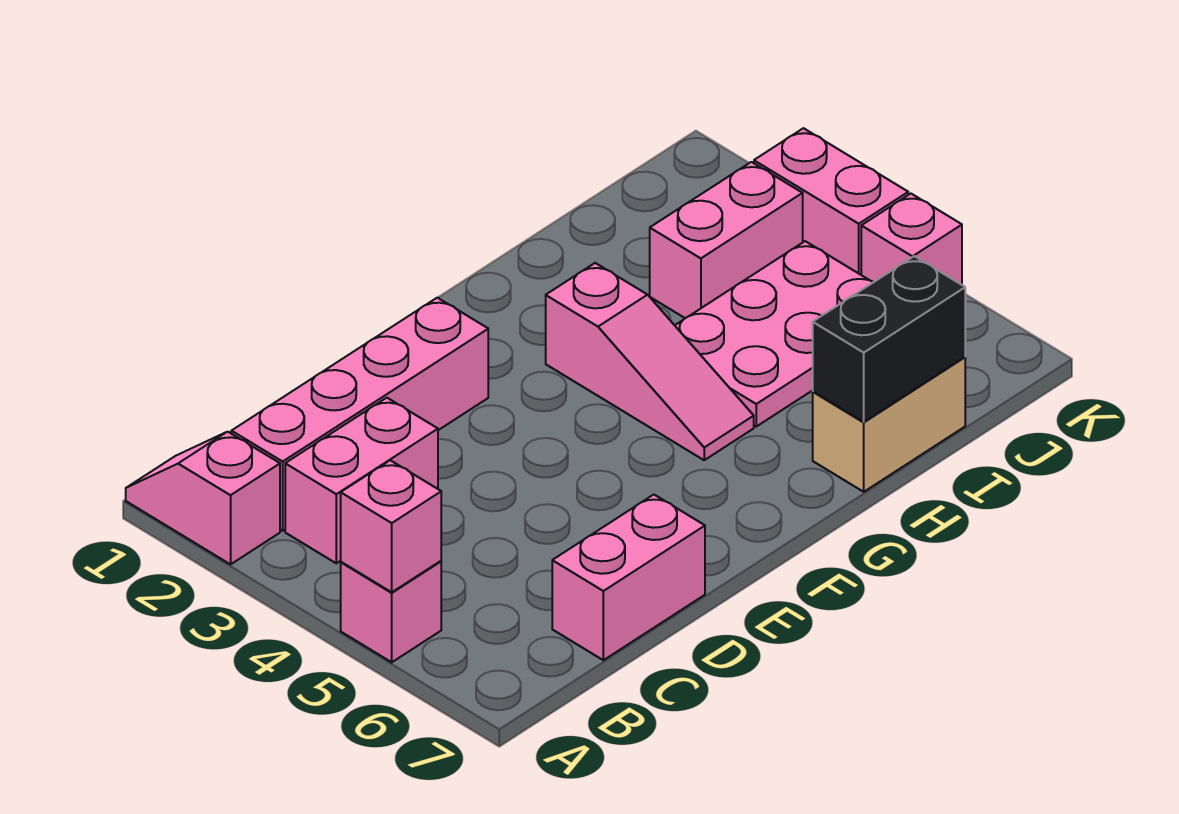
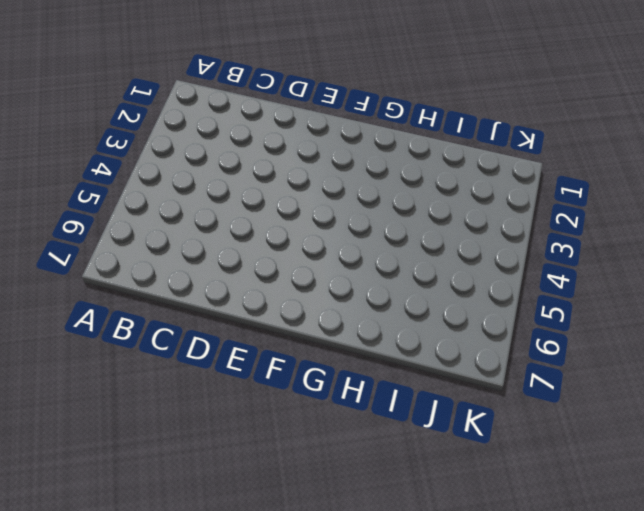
none -> pink 1x2 slope [126,432,280,564]
none -> pink 1x1 brick [341,561,441,662]
none -> pink 1x4 brick [231,298,488,531]

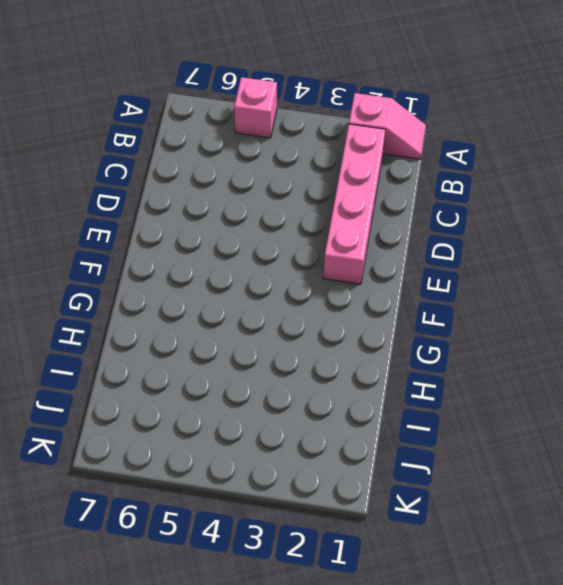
none -> pink 1x2 brick [285,398,438,563]
none -> pink 1x2 brick [552,495,705,660]
none -> pink 1x3 slope [546,263,754,460]

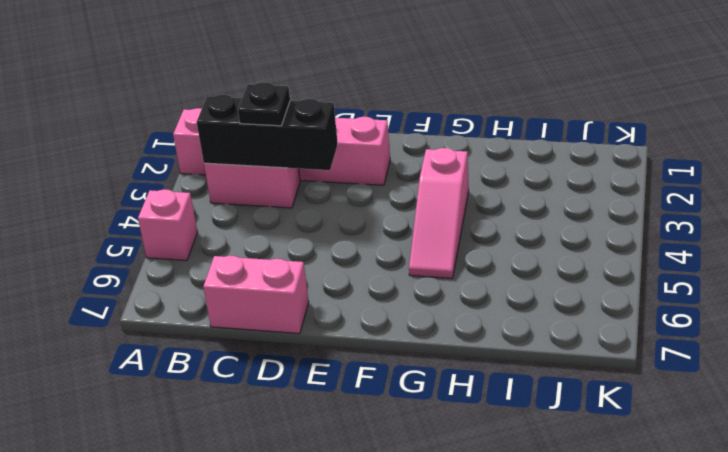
black 1x3 brick [197,95,338,170] -> none
black 1x1 plate [238,82,290,126] -> none
none -> pink 2x3 plate [675,241,873,426]
none -> tan 1x2 brick [813,357,965,492]
none -> pink 1x2 brick [650,162,803,318]

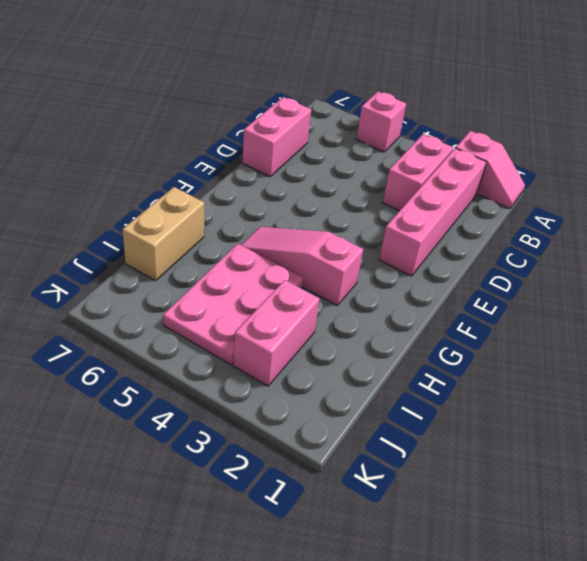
none -> pink 1x2 brick [754,128,908,275]
none -> pink 1x1 brick [861,194,962,285]
none -> pink 1x1 brick [341,460,441,592]

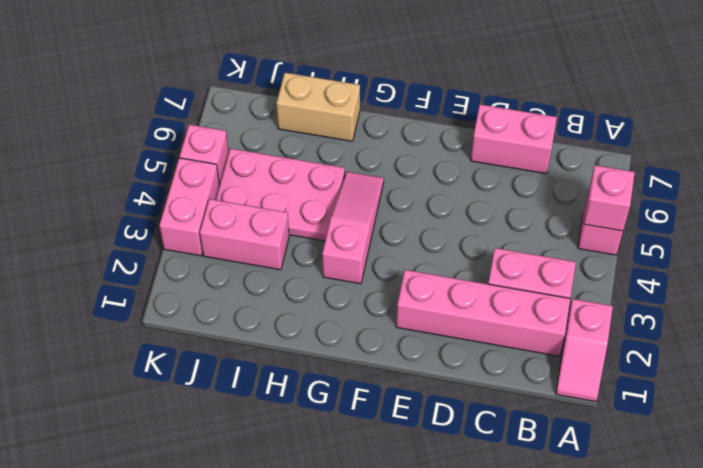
none -> black 1x2 brick [813,256,965,422]

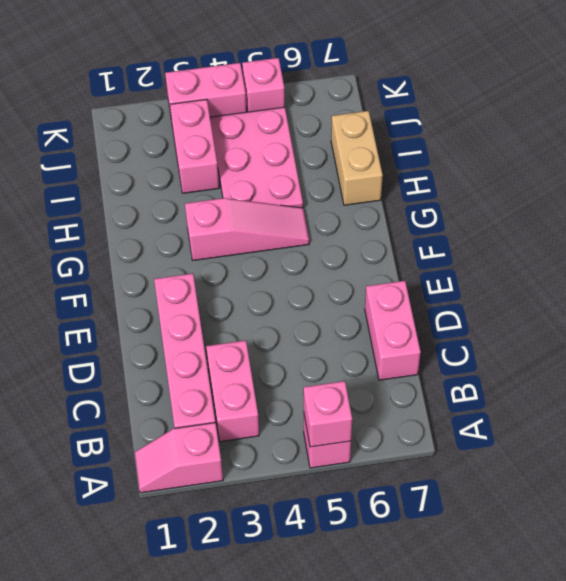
none -> black 1x2 brick [813,256,965,422]

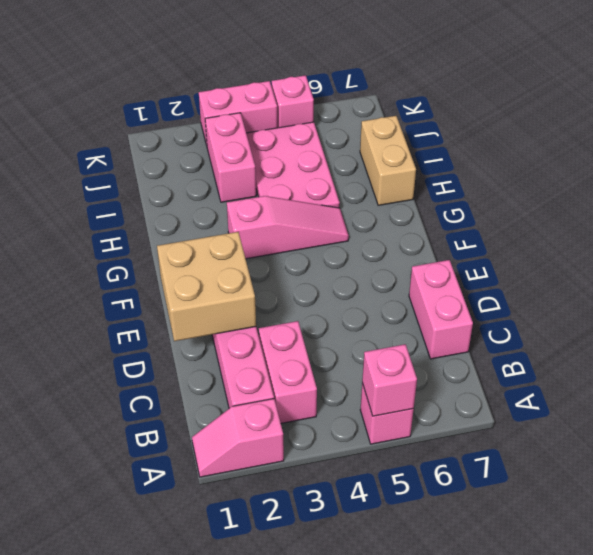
tan 2x2 brick [157,232,256,341] -> none
none -> black 1x2 brick [813,256,965,422]

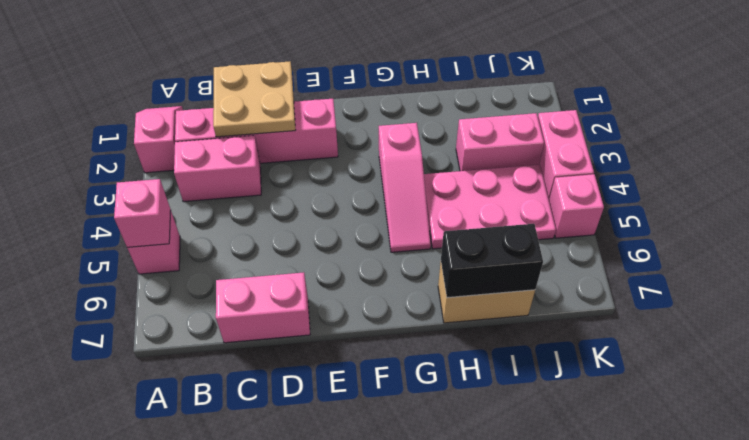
tan 2x2 plate [213,61,295,137] -> none

